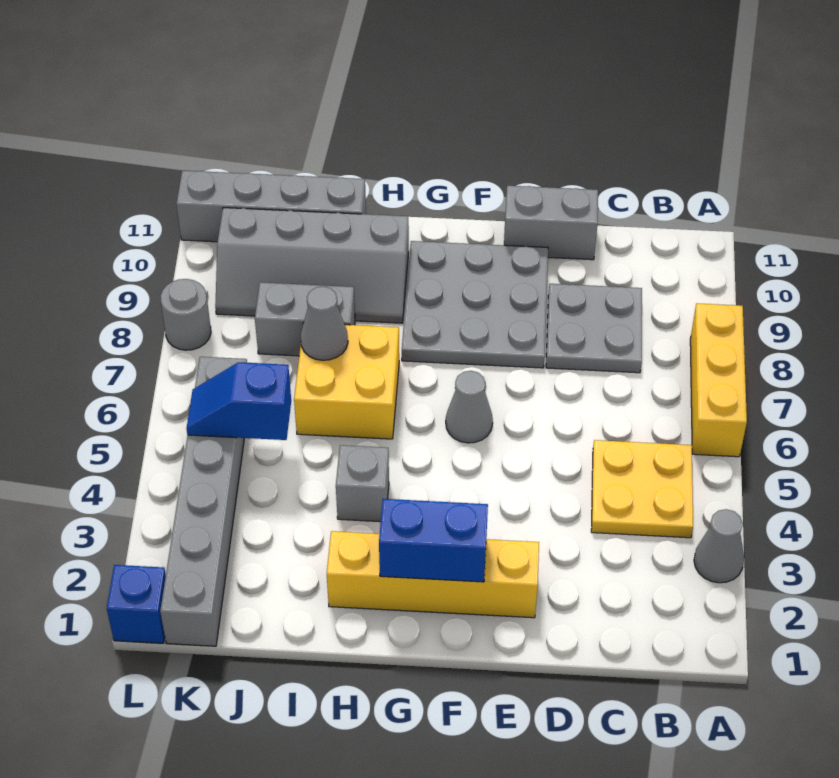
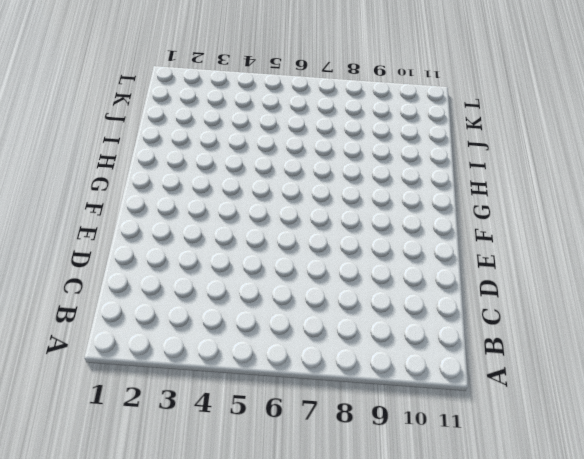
none -> grey 1x1 cone [694,509,744,583]
none -> yellow 1x3 brick [690,303,747,457]
none -> yellow 2x2 plate [591,440,693,538]

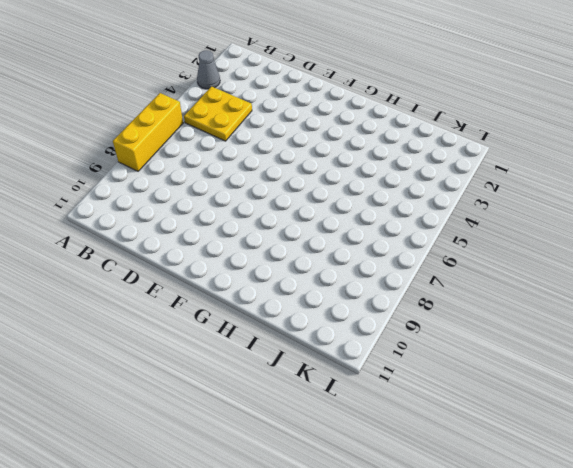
none -> grey 2x2 plate [546,284,642,373]
none -> grey 1x2 brick [504,186,598,260]
none -> yellow 1x4 brick [327,531,539,618]

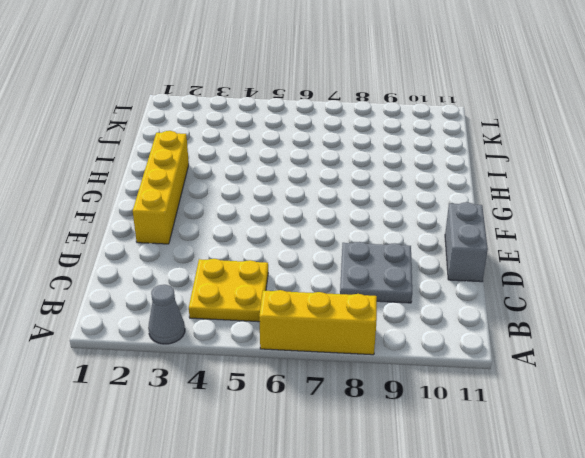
none -> grey 3x3 plate [402,241,548,368]
none -> grey 1x1 cone [446,371,493,443]
none -> grey 1x1 brick [336,445,389,522]

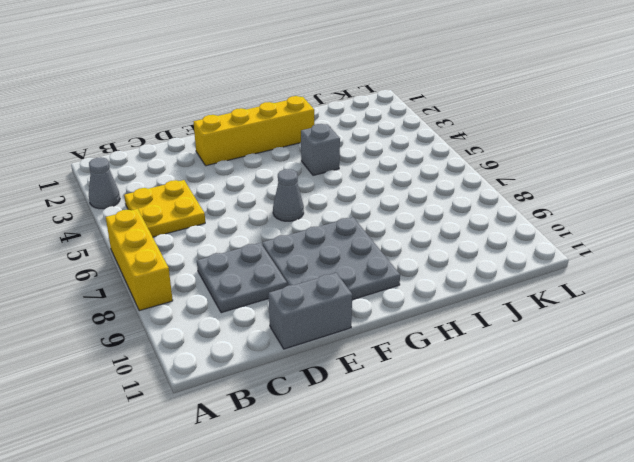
none -> yellow 2x2 brick [294,325,399,439]
none -> grey 2x4 slope [215,208,409,323]
none -> grey 1x2 brick [255,282,355,356]

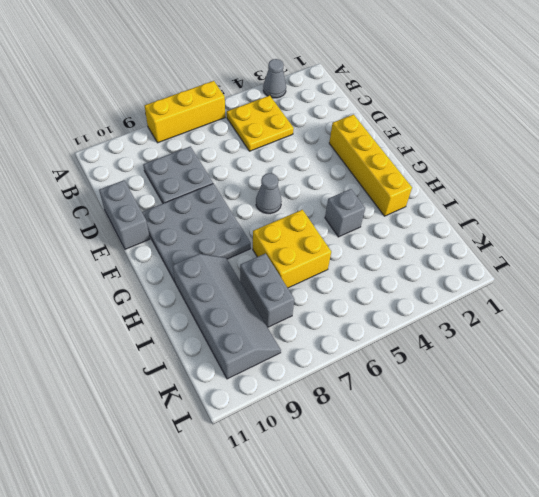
none -> grey 1x4 brick [176,171,366,242]
none -> grey 1x6 brick [160,357,247,646]
none -> blue 1x1 brick [107,565,166,643]

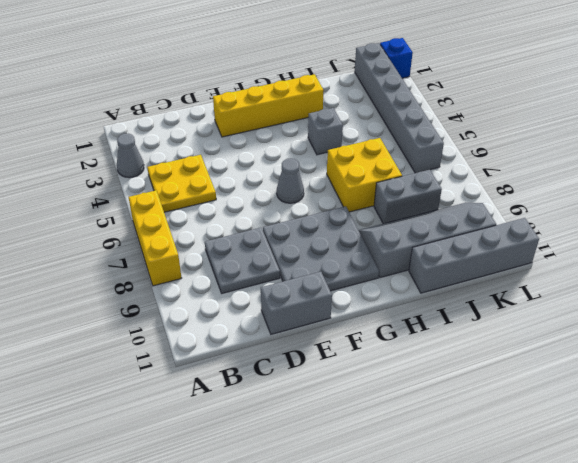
none -> grey 1x1 round brick [160,279,211,350]
none -> blue 1x2 brick [379,499,488,582]
none -> grey 1x1 cone [301,286,348,360]

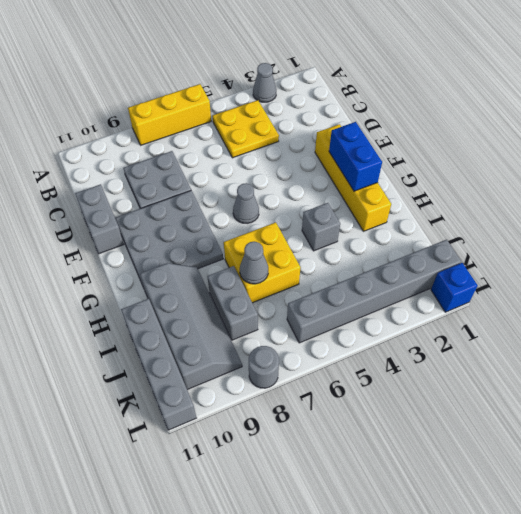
none -> blue 1x2 slope [187,362,291,440]

